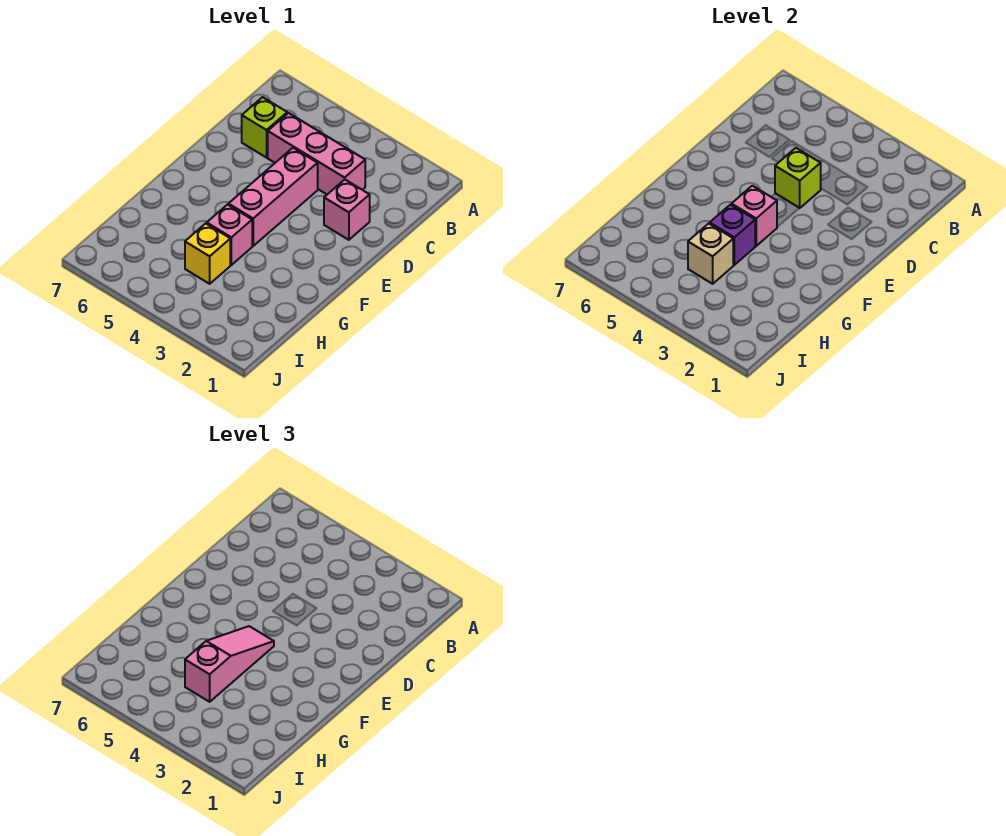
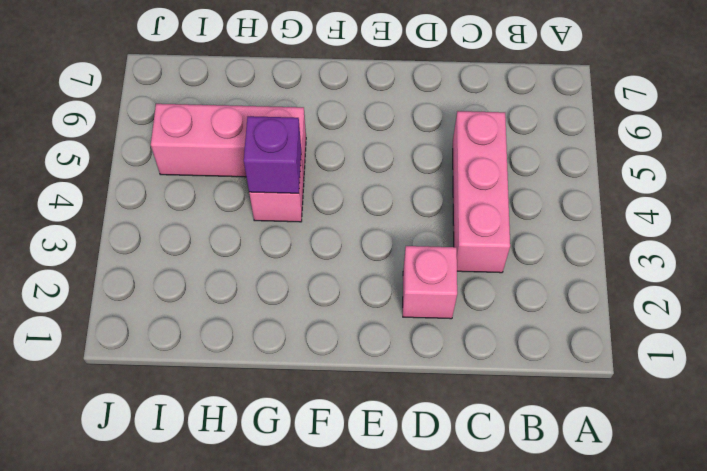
pink 1x3 brick [151,104,306,177] -> pink 1x3 brick moved to [228,148,318,246]
none -> lime 1x1 brick [242,97,287,158]
none -> yellow 1x1 brick [185,223,230,284]

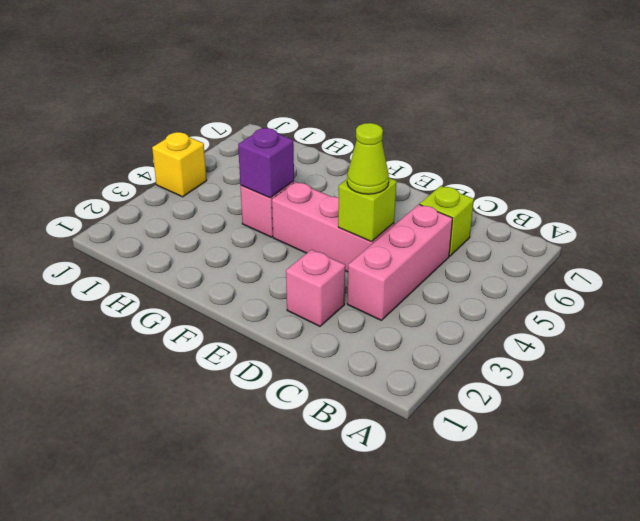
lime 1x1 cone [347,123,389,194] -> none
yellow 1x1 brick [152,132,207,197] -> yellow 1x1 brick moved to [185,223,230,284]
none -> pink 1x1 brick [731,186,777,246]
none -> tan 1x1 brick [688,223,733,284]

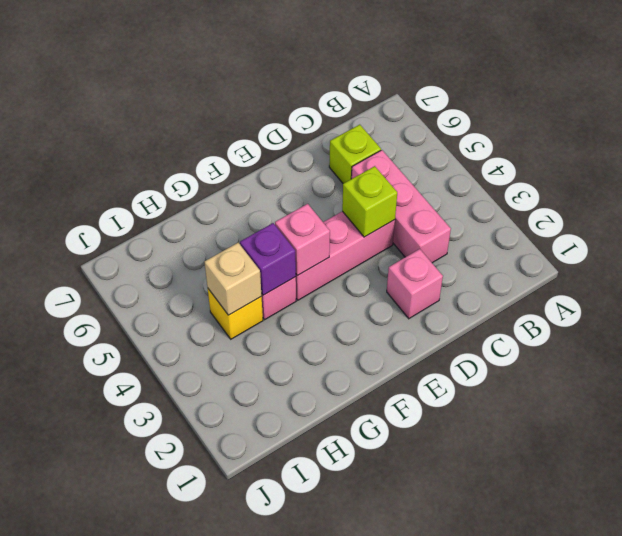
none -> pink 1x3 slope [185,626,274,702]

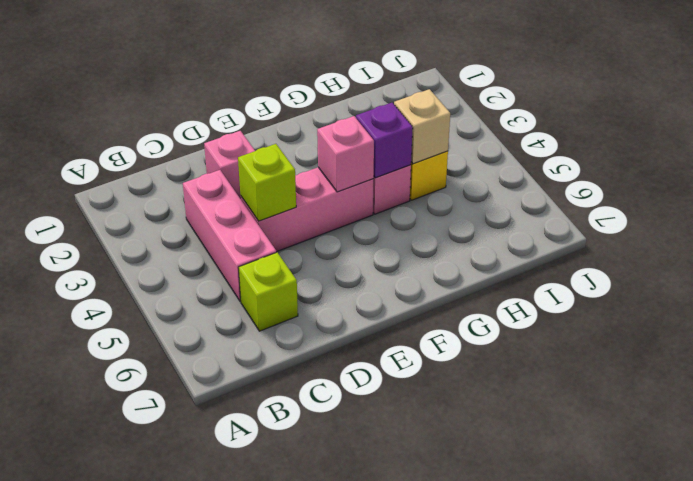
none -> pink 1x3 slope [185,626,274,702]

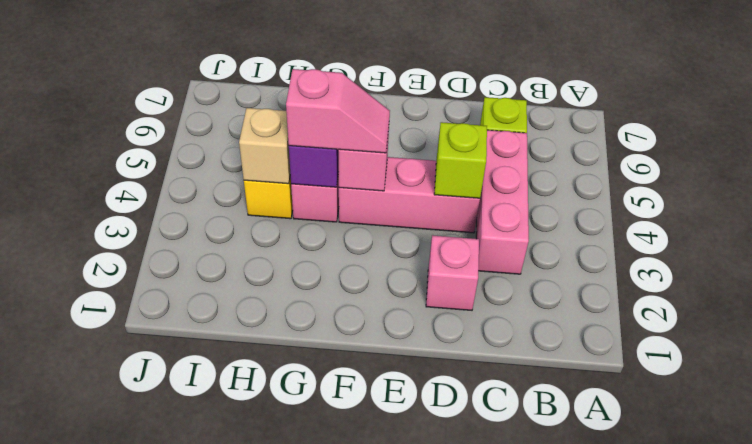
pink 1x2 slope [286,69,390,153] -> pink 1x3 slope [185,626,274,702]

